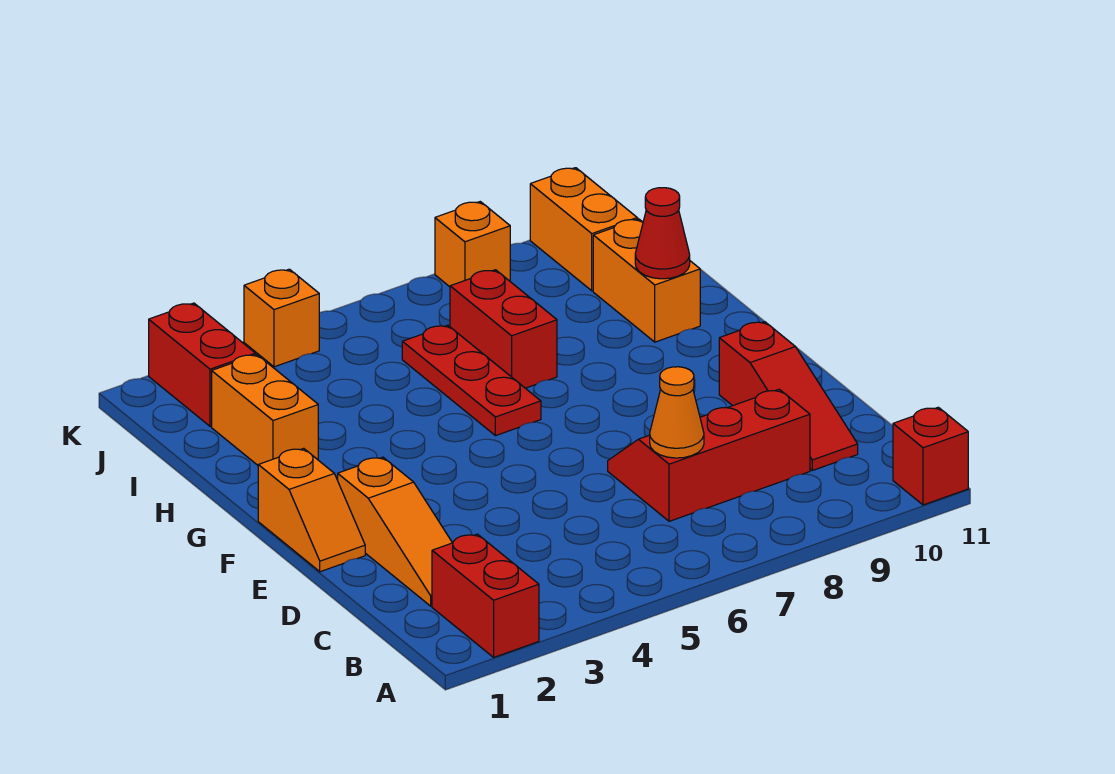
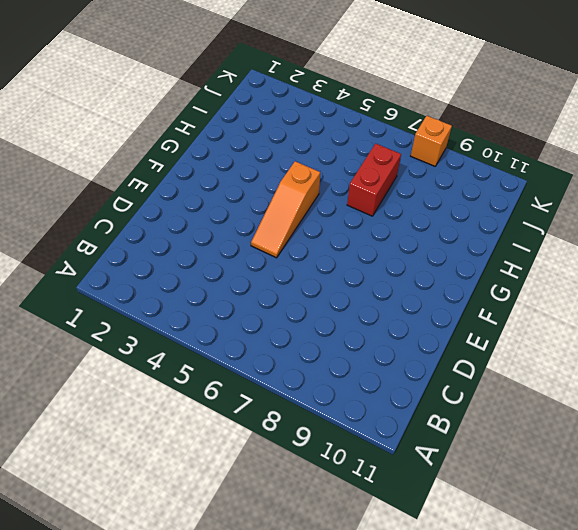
orange 1x3 slope [251,161,320,258] -> orange 1x3 slope moved to [338,457,452,606]
none -> red 1x2 brick [432,534,539,657]
none -> red 1x1 brick [893,407,968,505]
none -> red 2x3 slope [608,389,810,521]

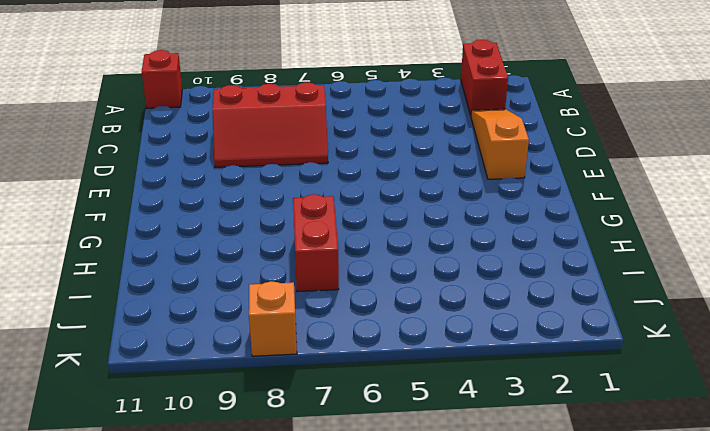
none -> red 1x3 slope [719,322,858,470]
none -> orange 1x2 slope [258,448,365,572]
none -> red 1x3 plate [402,325,541,436]

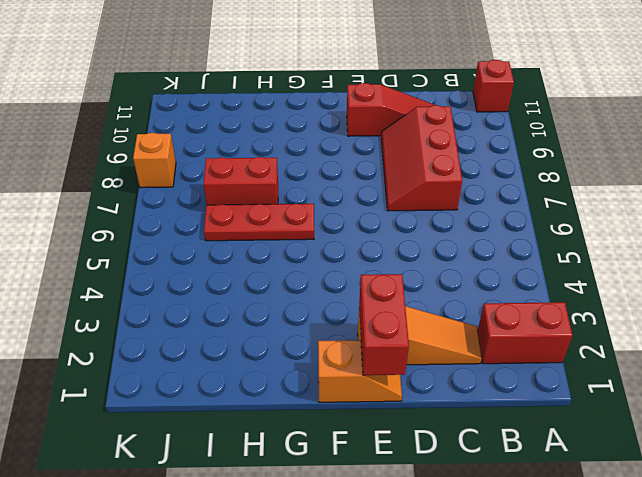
red 1x2 brick [359,274,409,375] -> red 1x2 brick turned to [149,303,255,426]
none -> orange 1x2 brick [212,355,318,465]
none -> orange 1x2 brick [593,219,700,342]
none -> orange 1x2 brick [530,168,637,291]

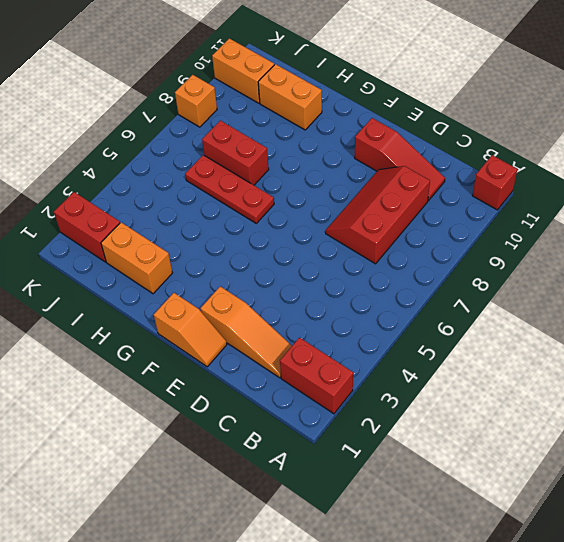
none -> orange 1x1 brick [244,269,319,367]
none -> orange 1x1 cone [650,367,704,458]
none -> red 1x1 cone [635,188,690,279]

